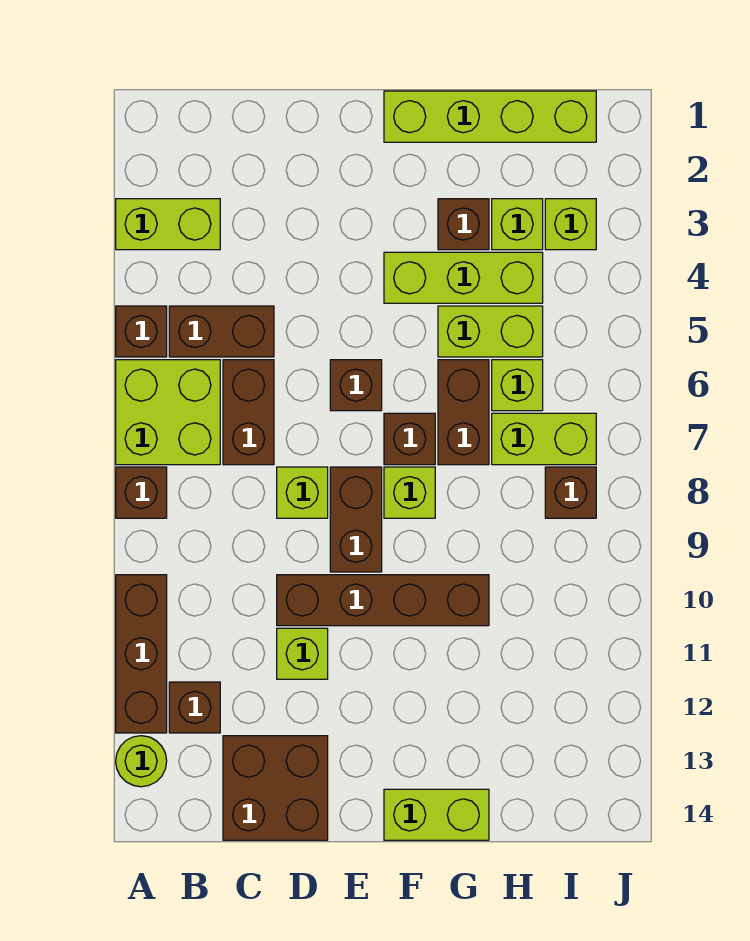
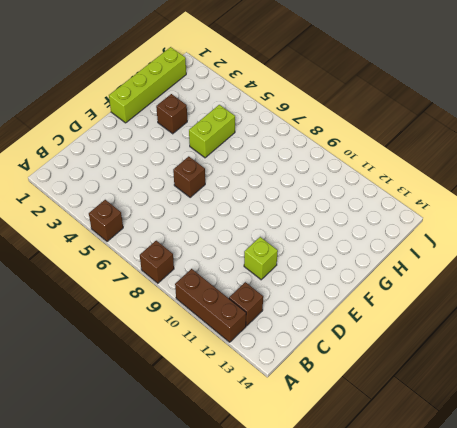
none -> lime 1x2 brick [116,199,220,250]
none -> lime 2x2 brick [116,360,220,465]
none -> lime 1x1 round brick [116,736,167,787]

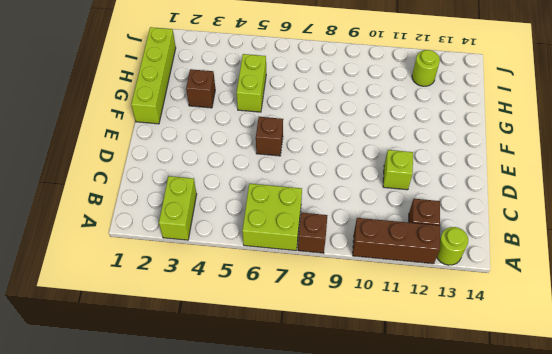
lime 1x1 round brick [412,50,440,86] -> none
none -> brown 1x1 brick [116,306,167,357]
none -> brown 1x2 brick [169,306,274,357]
none -> brown 1x2 brick [223,360,274,465]

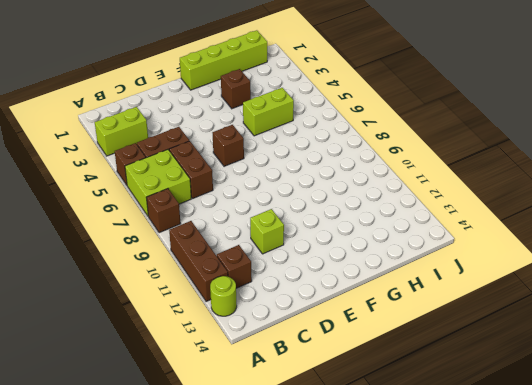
none -> brown 2x2 brick [223,736,328,840]
none -> lime 1x1 brick [277,467,328,518]
none -> brown 1x4 brick [277,575,489,626]

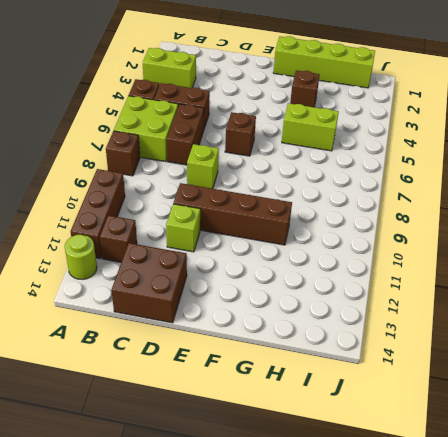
none -> brown 1x2 brick [330,467,382,572]
none -> lime 1x3 brick [384,252,543,303]
none -> brown 1x1 brick [384,413,435,465]

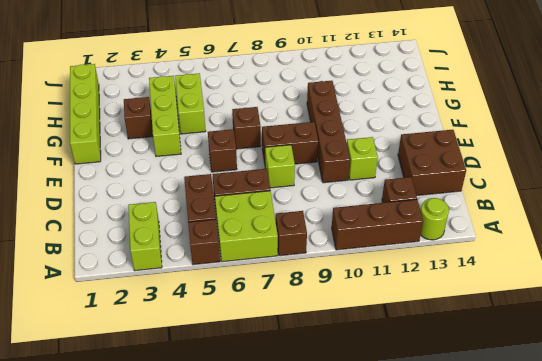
none -> lime 1x1 brick [384,467,435,518]
none -> lime 1x2 brick [384,789,489,840]
none -> brown 1x2 brick [438,360,489,465]

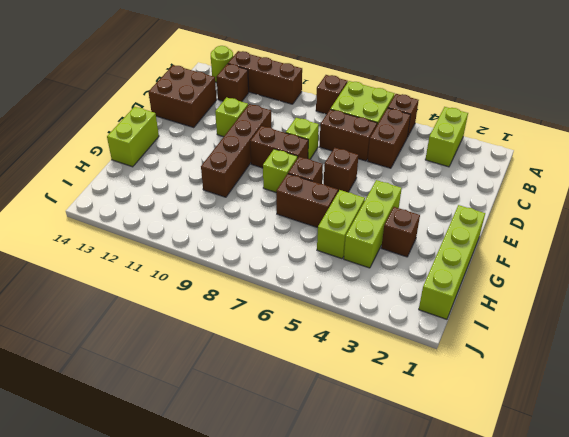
none -> lime 1x1 brick [492,199,543,250]
none -> lime 1x1 brick [492,360,543,411]
none -> lime 1x2 brick [492,413,596,465]

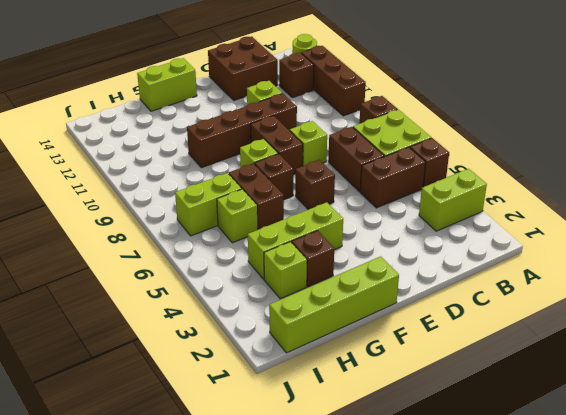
none -> lime 1x2 brick [438,306,543,357]
none -> lime 1x1 brick [545,199,596,250]
none -> brown 1x1 brick [545,467,596,518]

